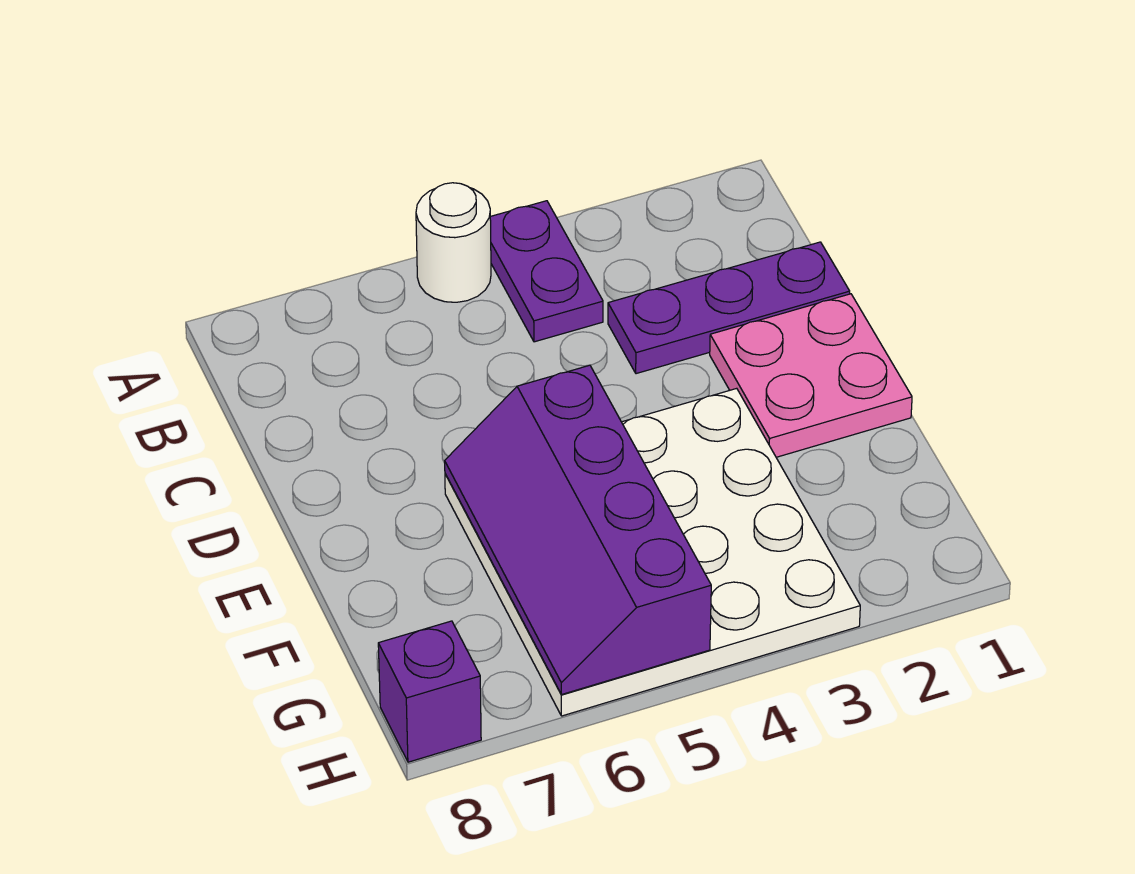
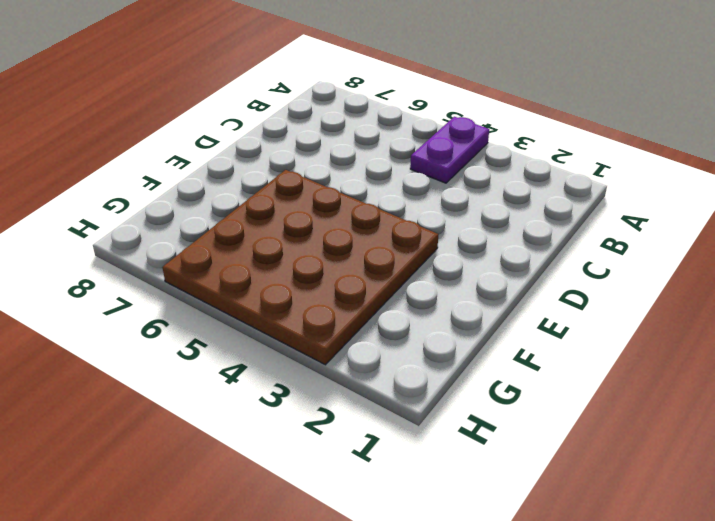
brown 4x4 plate [162,170,438,365] -> white 4x4 plate [445,388,860,716]
none -> white 1x1 round brick [416,183,491,302]
none -> purple 1x3 plate [608,242,850,374]

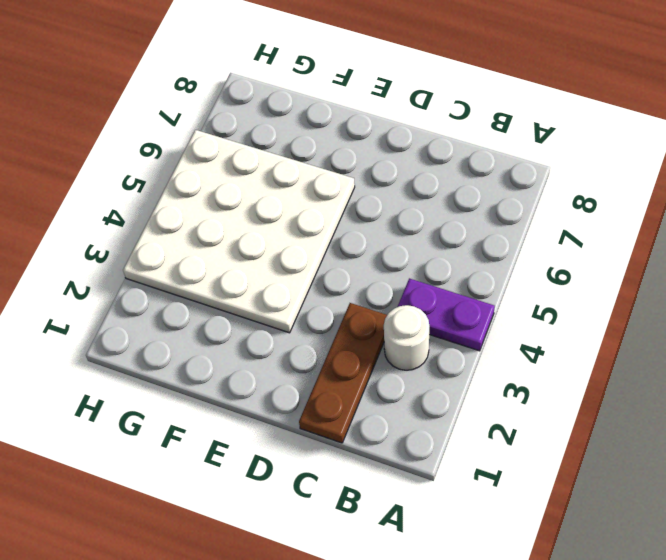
white 1x1 round brick [384,305,429,370] -> white 1x1 round brick moved to [416,183,491,302]
brown 1x3 plate [299,303,387,443] -> purple 1x3 plate [608,242,850,374]
none -> pink 2x2 plate [710,294,912,457]
none -> purple 1x1 brick [378,621,481,762]

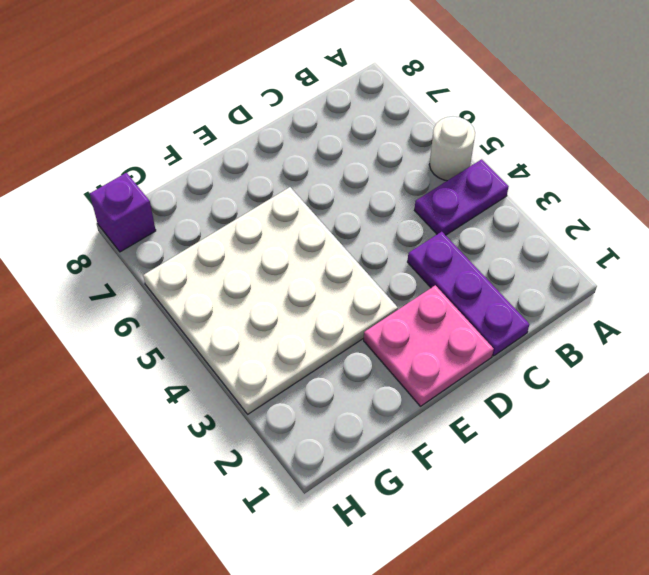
none -> purple 2x4 slope [445,365,711,695]

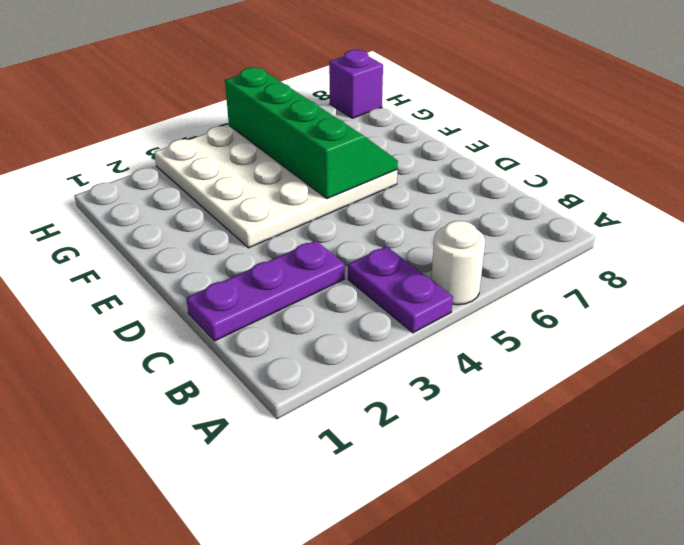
green 2x4 slope [225,67,398,199] -> purple 2x4 slope [445,365,711,695]
none -> pink 2x2 plate [710,294,912,457]

